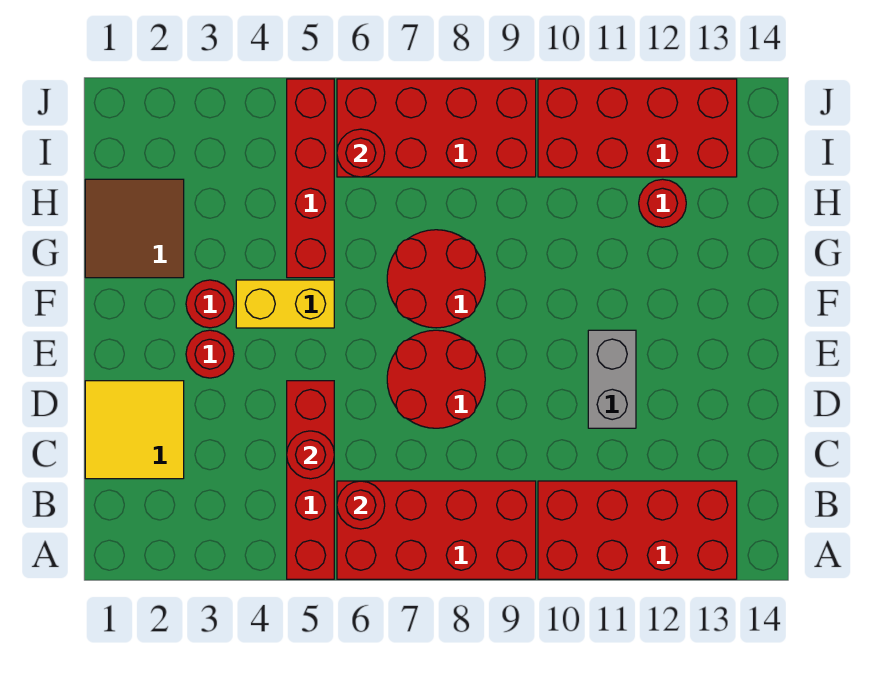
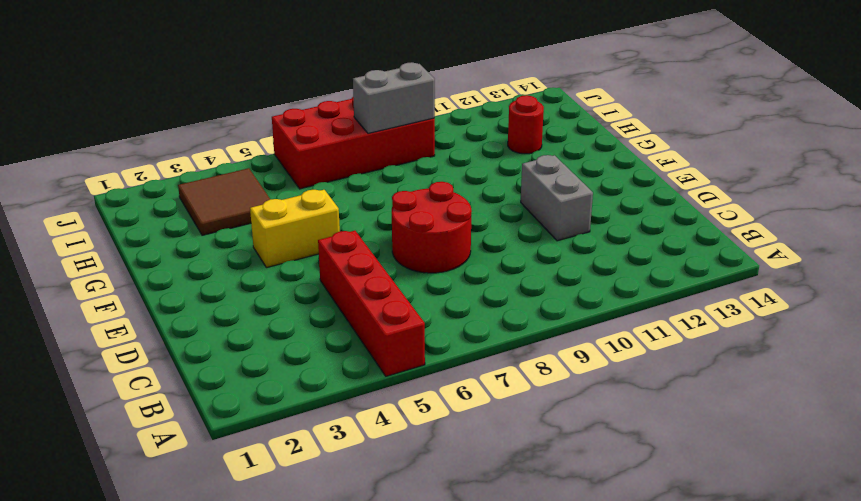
brown 2x2 tile [178,168,270,235] -> brown 2x2 tile moved to [85,179,184,278]
grey 1x2 brick [353,62,435,133] -> none
none -> red 2x4 brick [337,481,536,579]
none -> red 2x4 brick [538,481,737,579]
none -> yellow 2x2 tile [85,381,184,479]

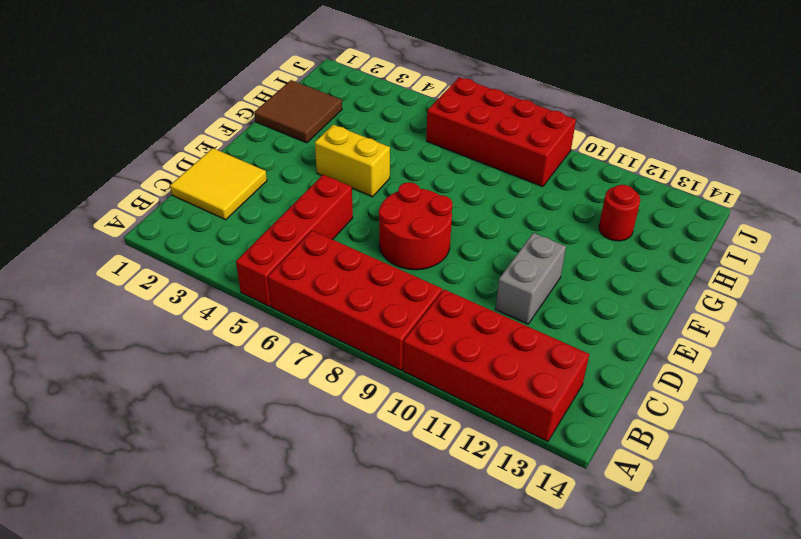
none -> red 1x1 round brick [186,330,234,378]
none -> red 1x1 round brick [186,280,234,328]
none -> red 2x2 round brick [387,230,485,328]

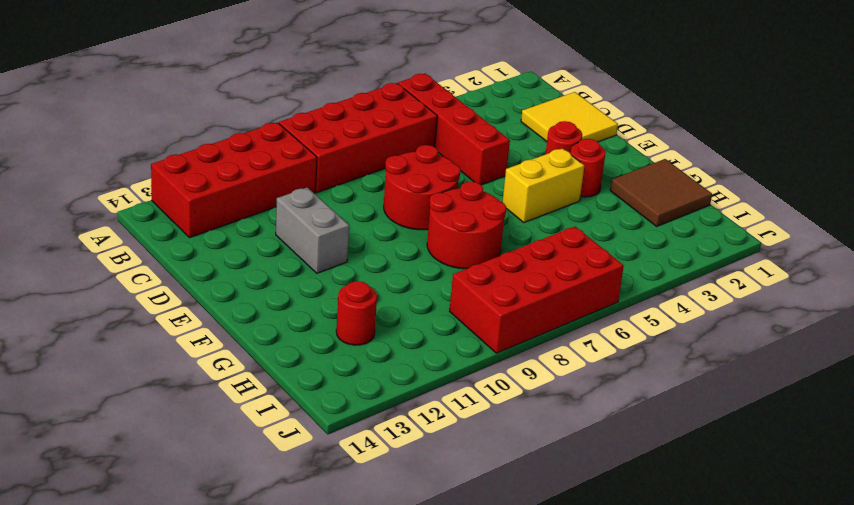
none -> red 1x4 brick [287,79,334,278]
none -> red 2x4 brick [538,79,737,177]
none -> red 1x1 round brick [337,481,385,529]

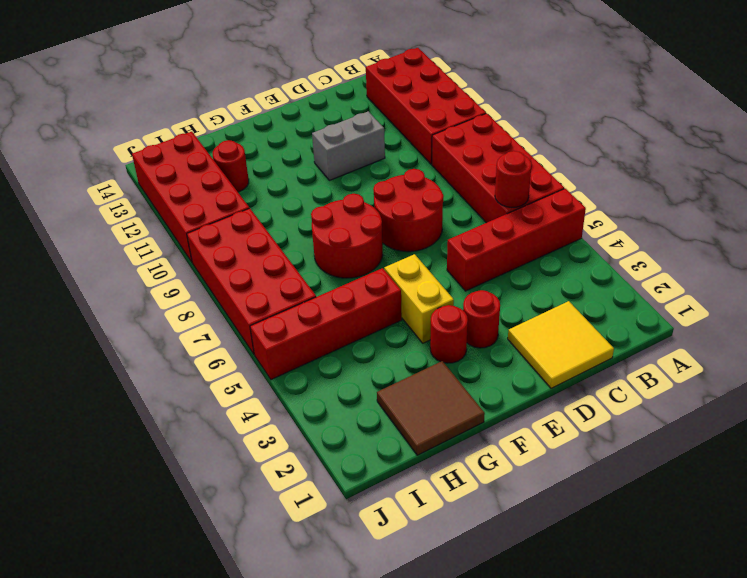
none -> red 1x1 round brick [287,431,334,479]
none -> red 1x1 round brick [337,129,385,177]

